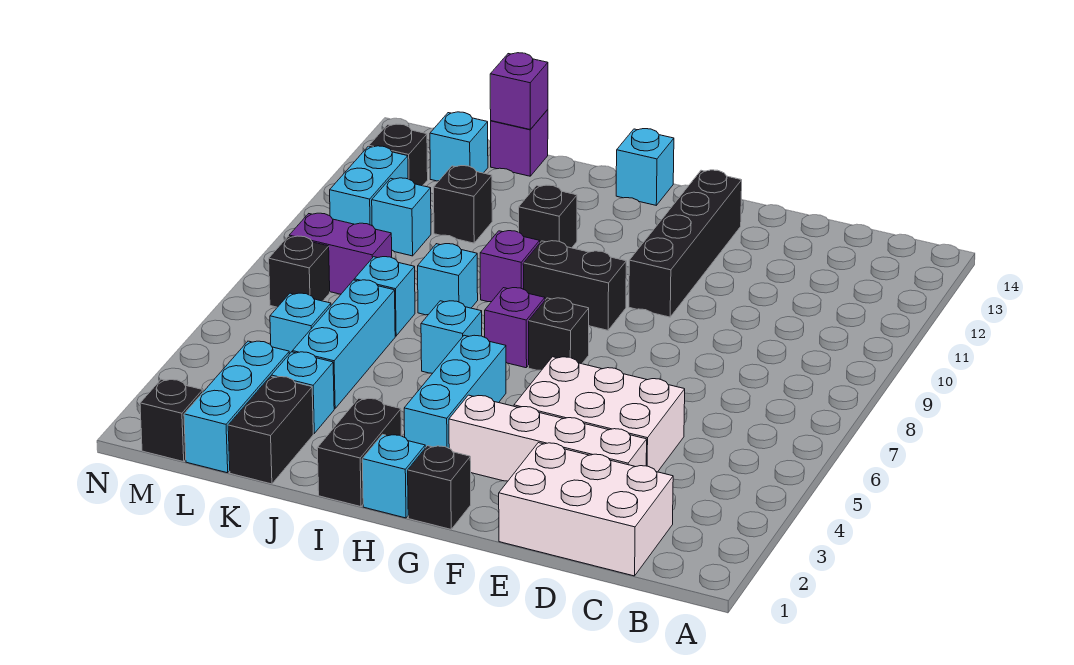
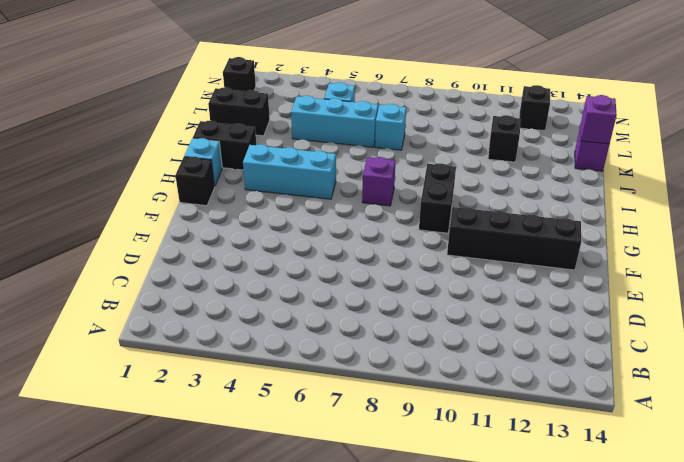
none -> white 2x3 brick [499,443,673,576]
none -> white 1x4 brick [449,395,647,481]
none -> white 2x3 brick [514,357,685,472]
none -> black 1x1 brick [529,298,589,370]

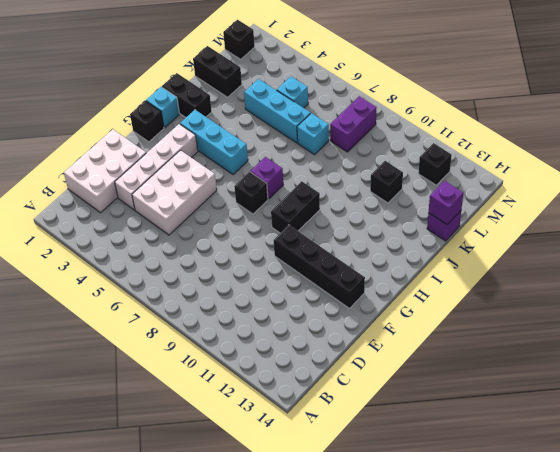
none -> cyan 1x1 brick [616,129,674,205]
none -> cyan 1x1 brick [421,301,482,373]
none -> purple 1x1 brick [480,231,540,302]
none -> black 1x1 brick [519,185,577,248]

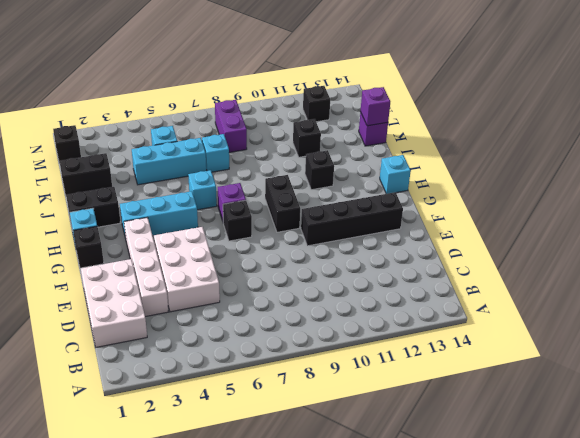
none -> purple 1x1 brick [480,231,540,302]
none -> cyan 1x1 brick [418,244,478,315]
none -> cyan 1x1 brick [271,352,334,433]
none -> cyan 1x3 brick [184,341,289,473]

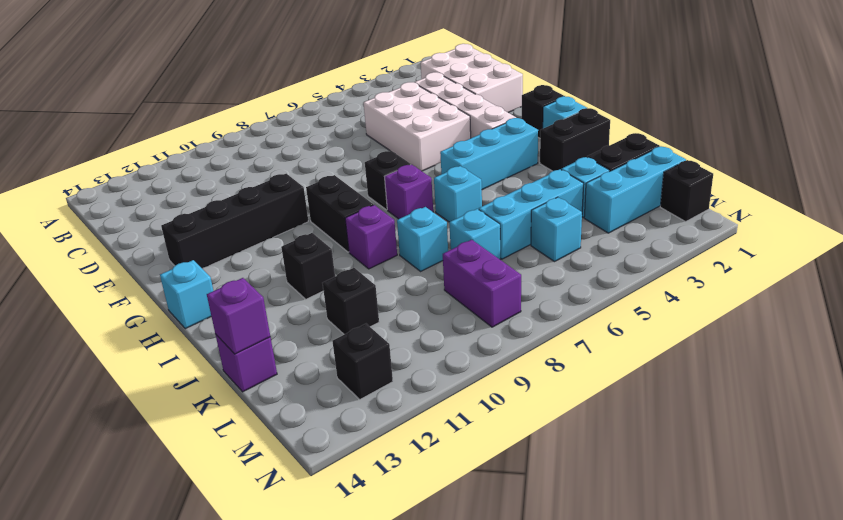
none -> cyan 1x1 brick [372,178,431,256]
none -> cyan 1x1 brick [430,112,488,181]
none -> black 1x1 brick [269,236,330,307]
none -> cyan 1x2 brick [330,146,408,226]

